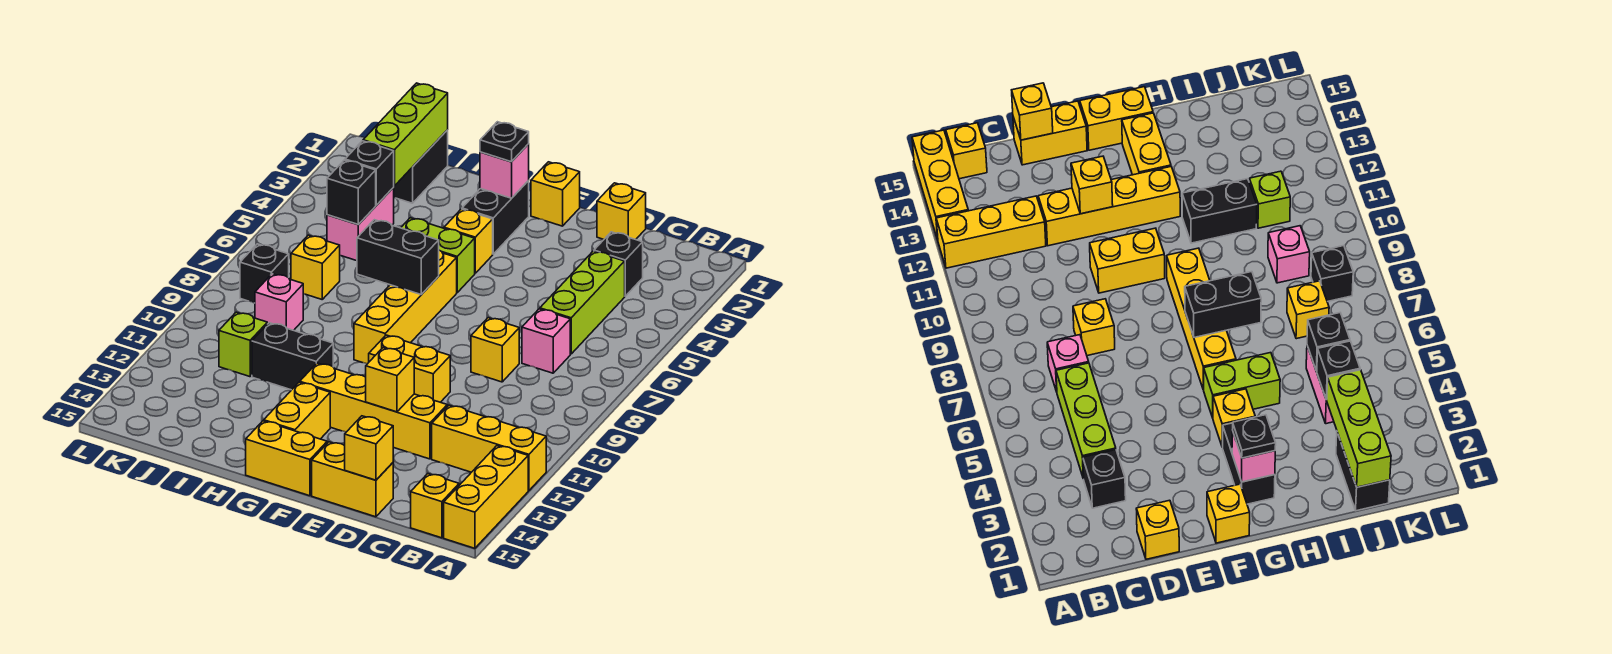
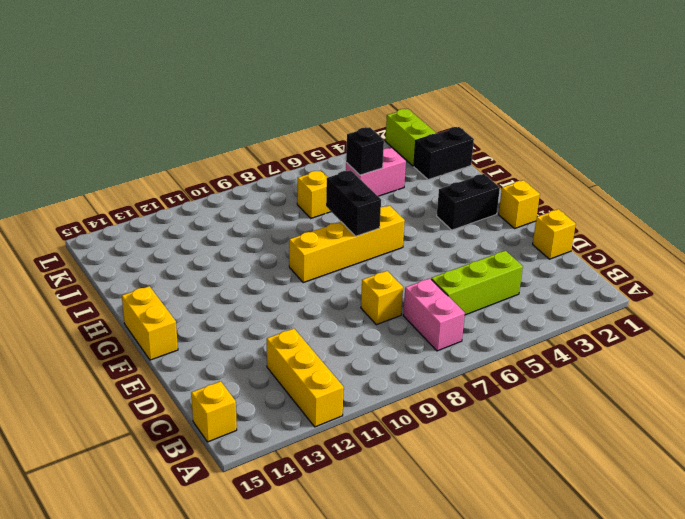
pink 1x2 brick [403,278,465,351] -> pink 1x1 brick [522,309,570,373]
lime 1x2 brick [385,109,436,166] -> lime 1x2 brick moved to [401,218,475,292]
none -> yellow 1x3 brick [444,446,528,548]
none -> black 1x1 brick [594,232,643,296]
none -> yellow 1x4 brick [300,363,447,459]
none -> yellow 1x2 brick [312,442,393,517]

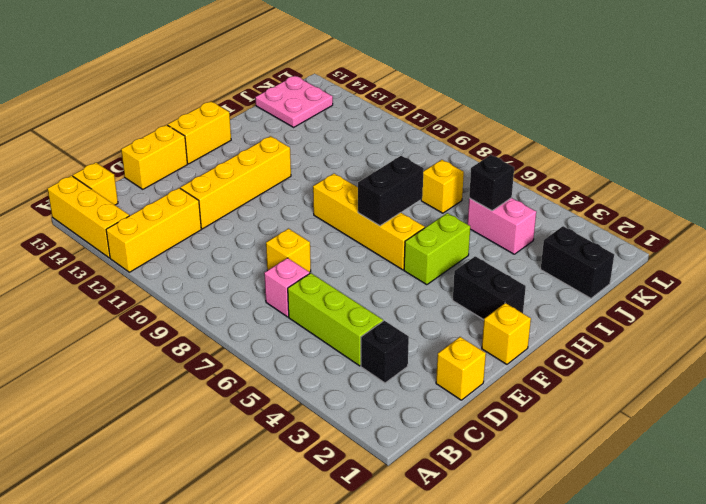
pink 2x2 plate [255,76,333,127] -> none
none -> yellow 1x2 brick [369,335,450,402]
none -> yellow 1x1 brick [444,209,493,273]
none -> yellow 1x2 brick [264,382,330,439]
none -> black 1x2 brick [252,323,333,390]

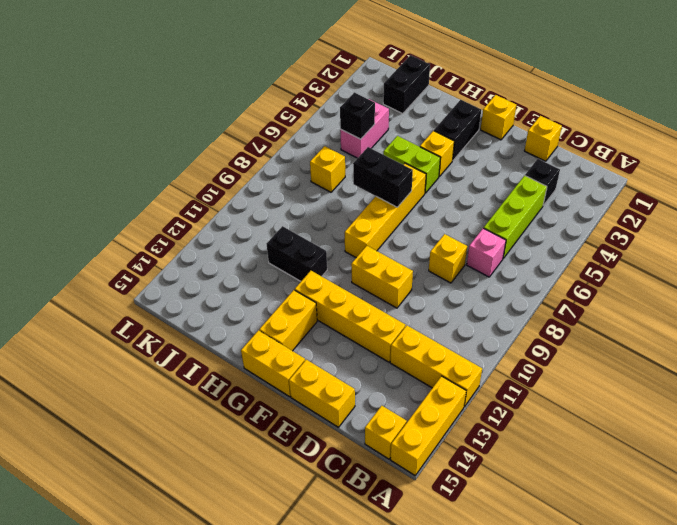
none -> pink 1x1 brick [255,274,303,330]
none -> lime 1x1 brick [219,312,267,377]
none -> black 1x1 brick [240,244,289,303]
none -> yellow 1x1 brick [345,416,393,480]

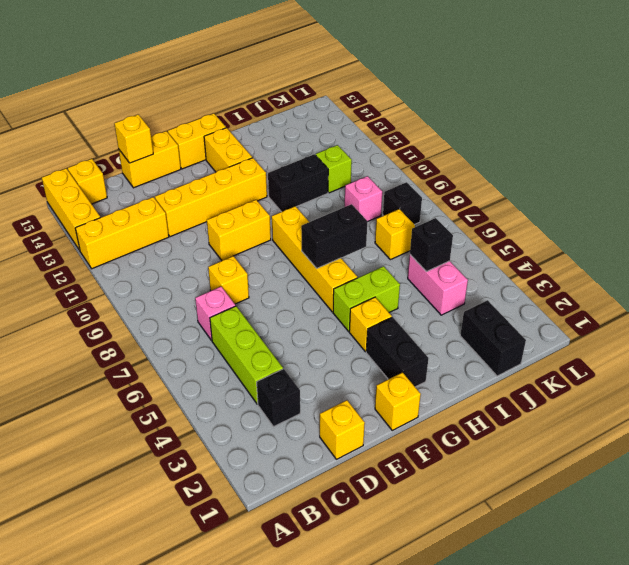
none -> yellow 1x1 brick [366,348,414,412]
none -> pink 1x1 brick [480,144,529,198]
none -> lime 1x3 brick [363,83,448,186]
none -> black 1x1 brick [345,141,394,205]

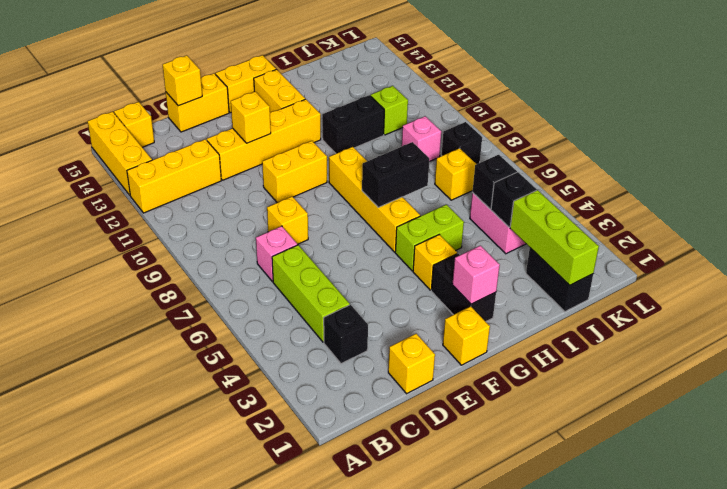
none -> black 1x1 plate [480,122,529,162]

